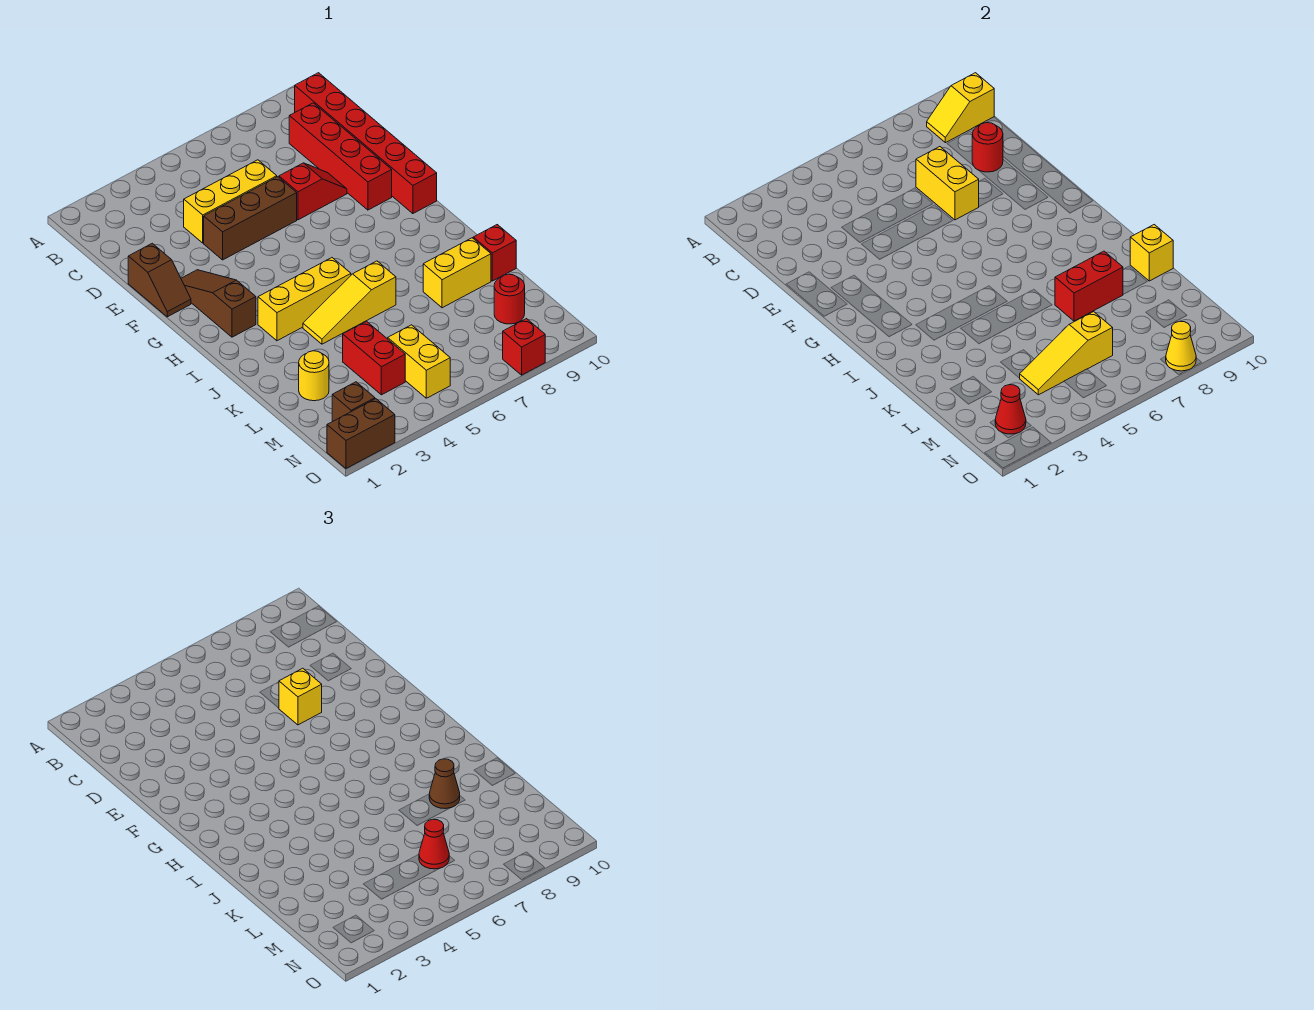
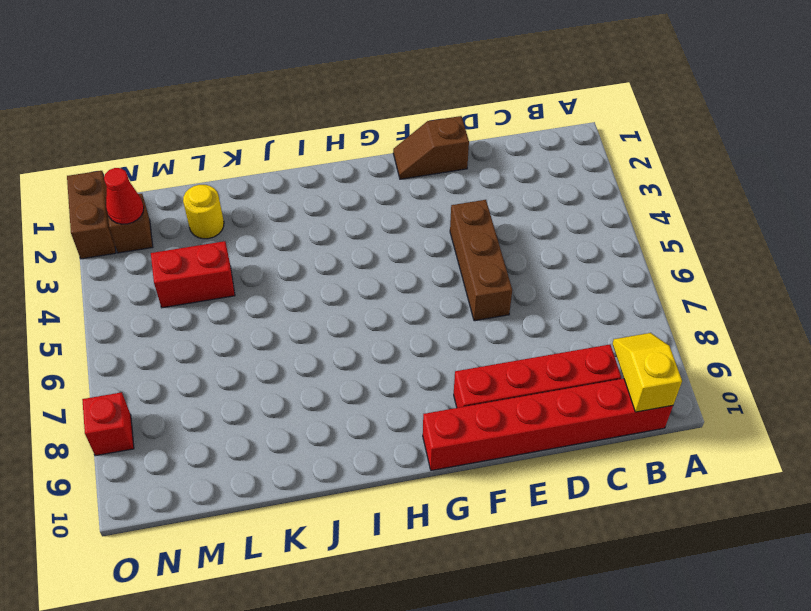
none -> yellow 1x3 brick [184,160,277,243]
none -> red 1x2 slope [279,163,347,220]
none -> brown 1x3 slope [181,270,256,337]

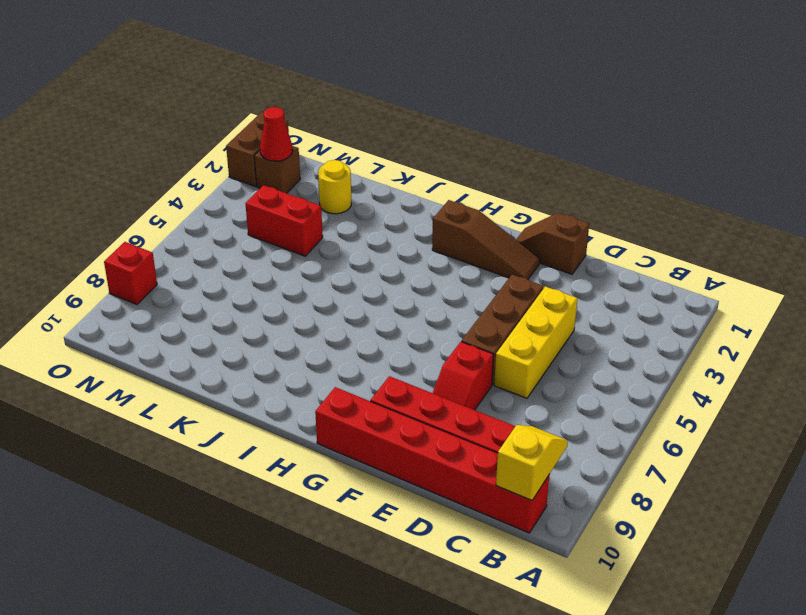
none -> yellow 1x3 brick [258,258,351,341]
none -> yellow 1x3 slope [303,261,396,344]
none -> yellow 1x2 brick [423,238,491,308]

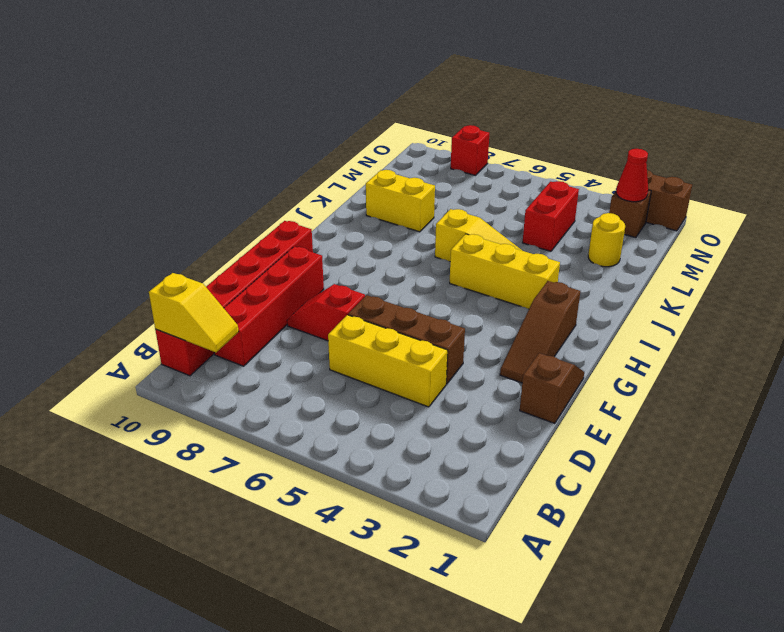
none -> red 1x1 brick [473,225,516,281]
none -> yellow 1x2 brick [388,325,450,398]
none -> red 1x1 round brick [494,274,525,324]

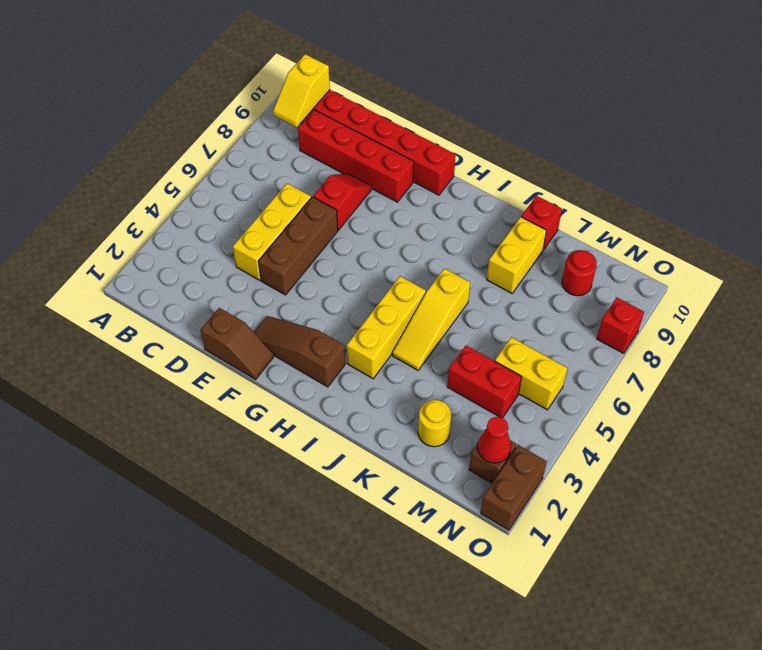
none -> yellow 1x2 brick [916,147,979,220]
none -> red 1x1 round brick [972,123,1003,172]
none -> red 1x2 brick [1055,251,1123,321]

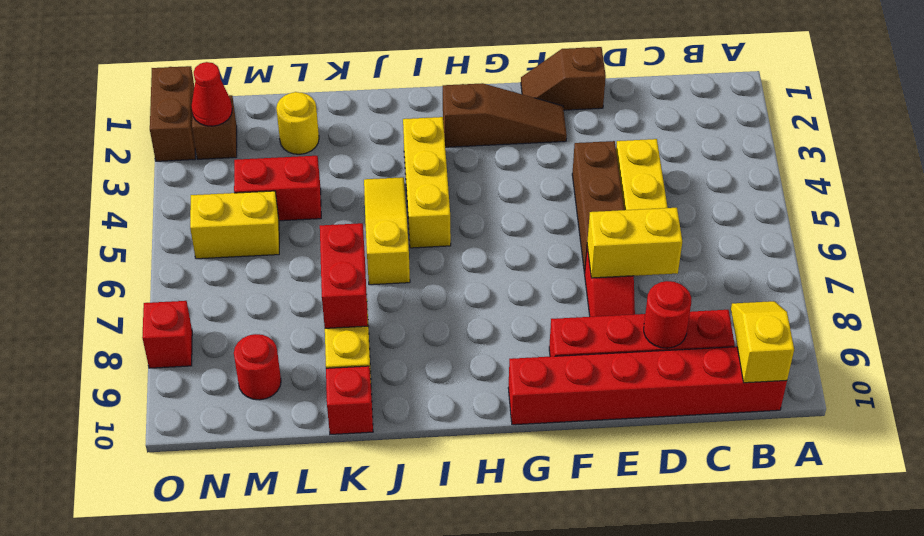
none -> yellow 1x1 brick [1130,225,1173,281]
none -> yellow 1x3 slope [1020,312,1113,395]
none -> yellow 1x1 cone [1166,321,1196,371]

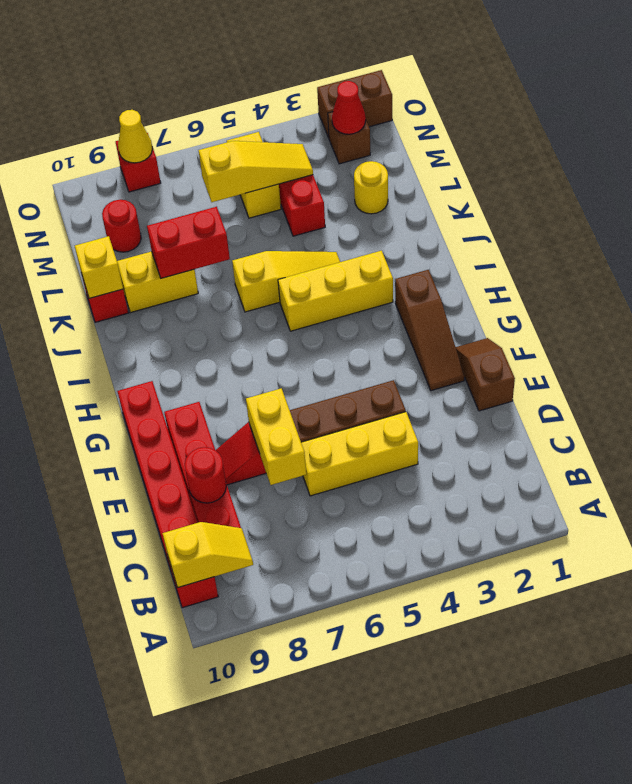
none -> yellow 1x1 brick [279,668,322,725]
none -> brown 1x1 cone [429,759,460,809]
none -> red 1x1 cone [419,819,449,869]

